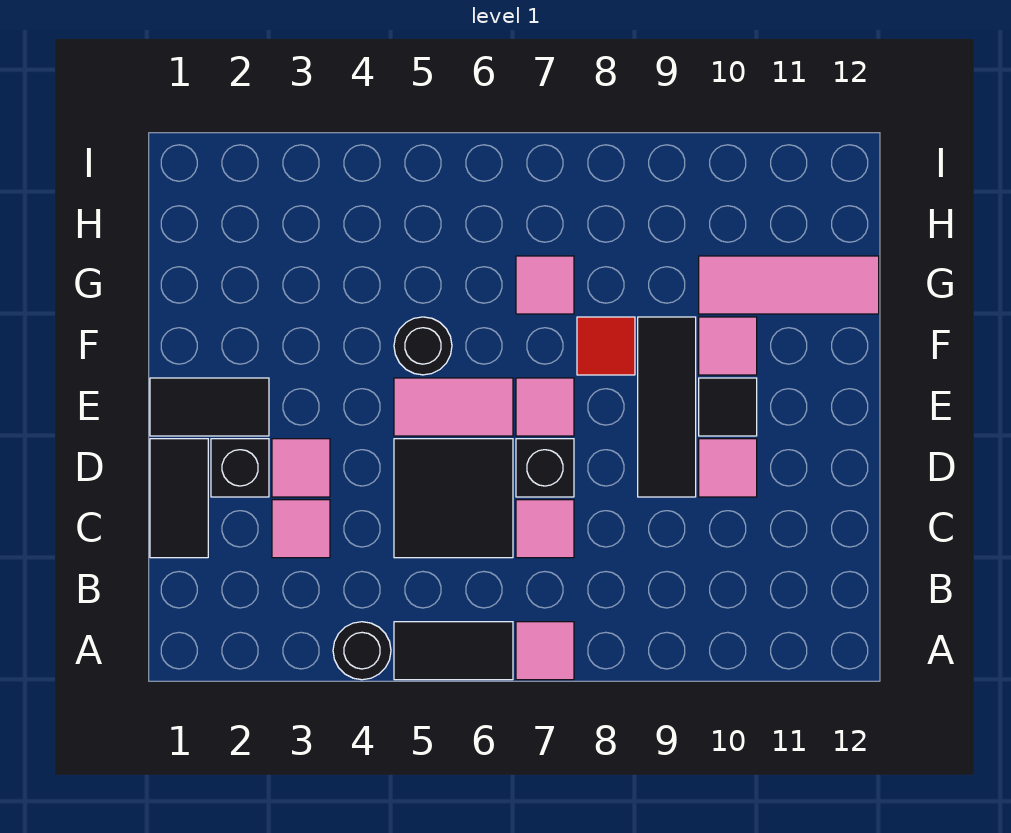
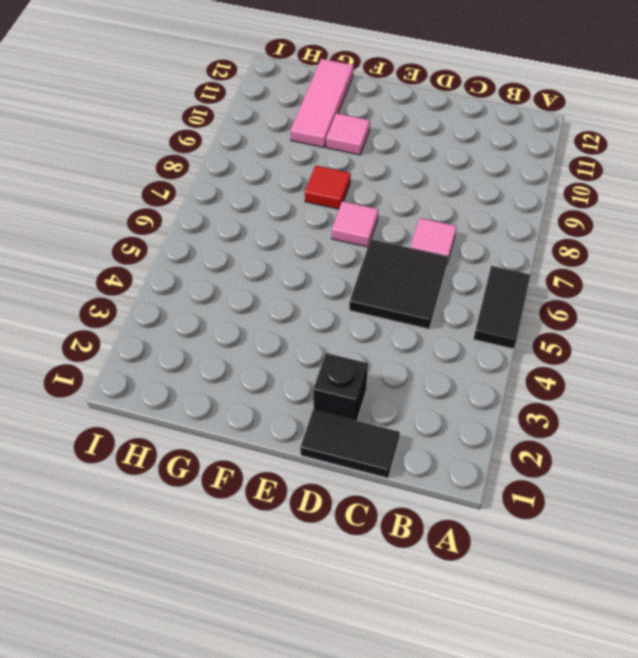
none -> black 1x1 round brick [333,622,391,680]
none -> pink 1x1 tile [516,622,574,680]
none -> pink 1x1 tile [272,500,330,558]

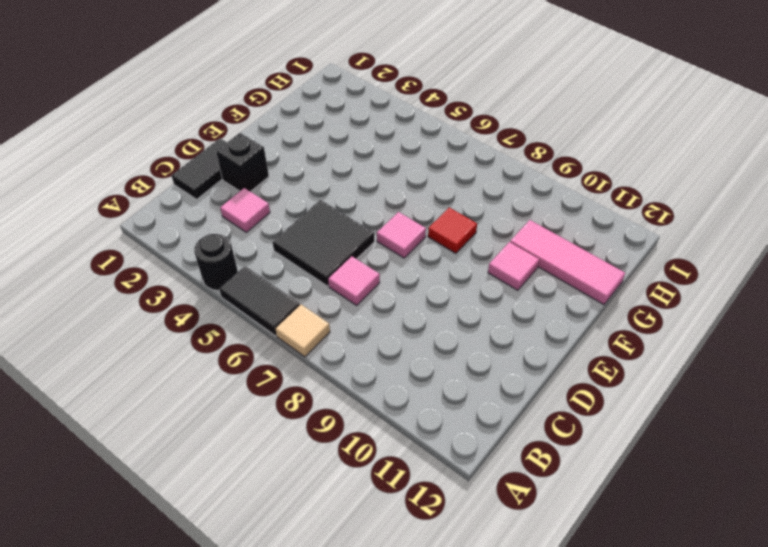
tan 1x1 tile [275,305,330,357] -> pink 1x1 tile [516,622,574,680]
none -> pink 1x1 tile [272,439,330,497]
none -> black 1x1 brick [516,439,574,497]
none -> black 1x3 tile [638,317,696,497]

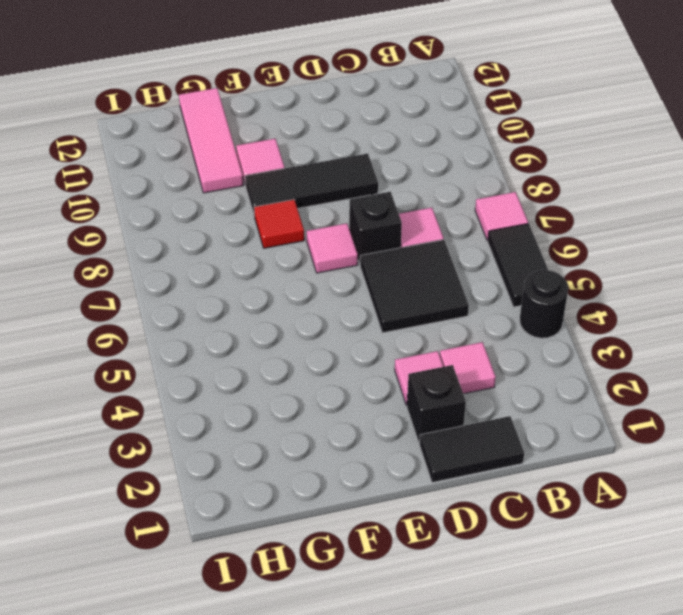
none -> pink 1x1 tile [699,439,757,497]
none -> black 1x2 tile [150,378,269,436]
none -> pink 1x2 tile [394,378,513,436]

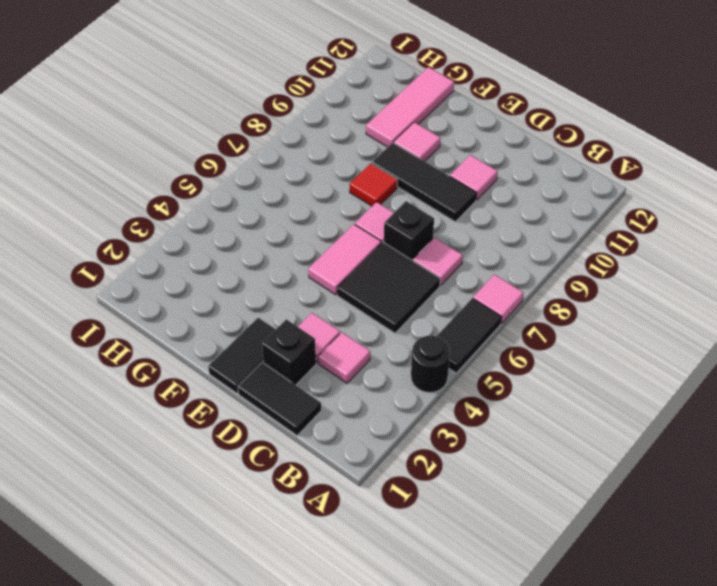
none -> black 1x1 tile [699,378,757,436]
none -> black 1x1 round brick [394,317,452,375]
none -> pink 1x1 tile [516,256,574,314]

